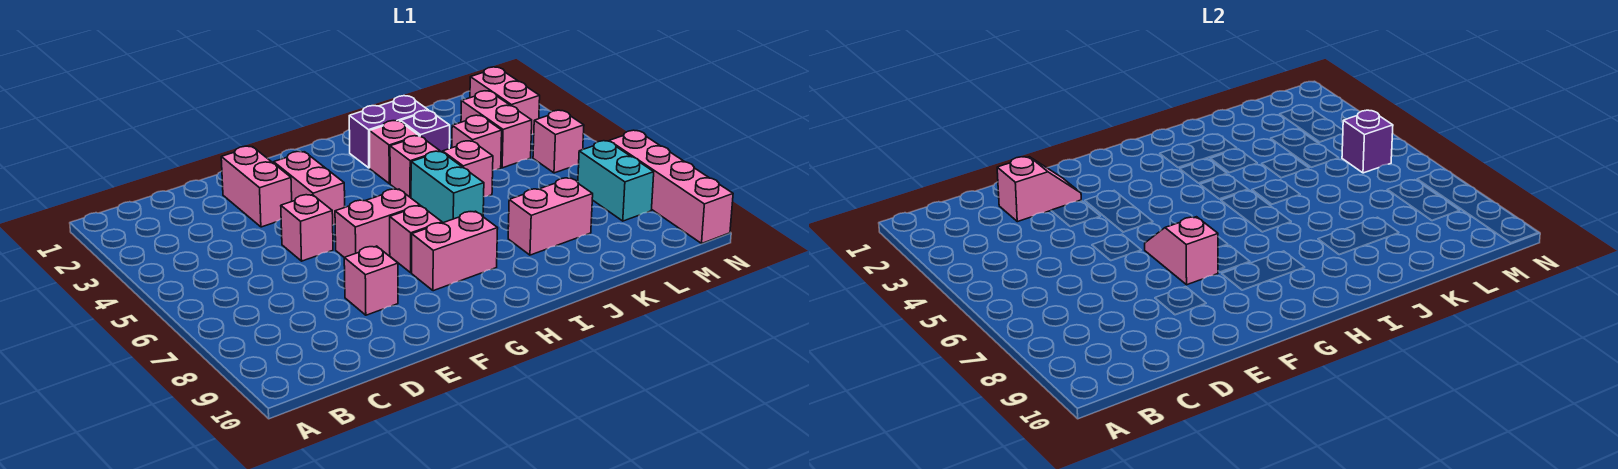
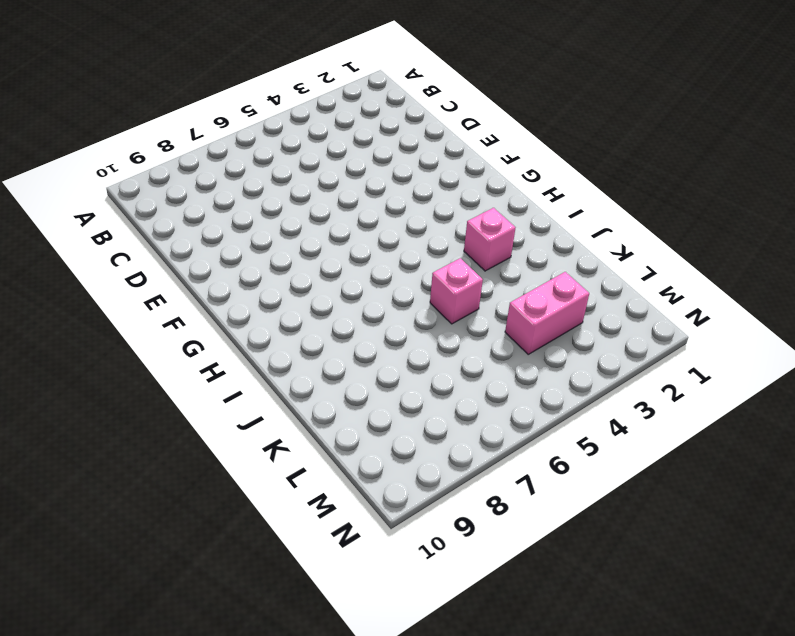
none -> pink 1x2 brick [221,146,292,227]
none -> pink 1x1 brick [281,195,333,261]
none -> pink 1x1 brick [344,246,398,315]

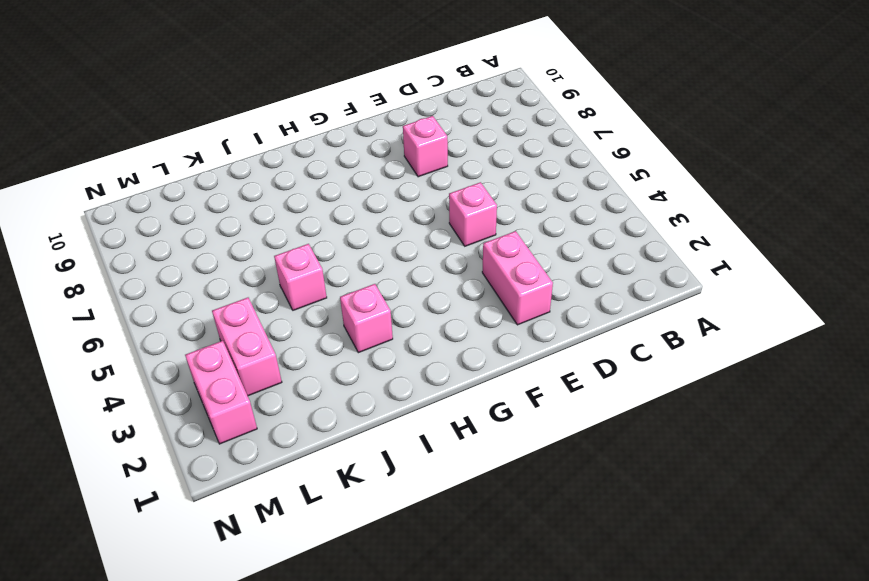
none -> pink 1x2 brick [274,151,345,225]
none -> pink 1x2 brick [335,189,420,257]
none -> pink 1x1 brick [390,206,442,273]

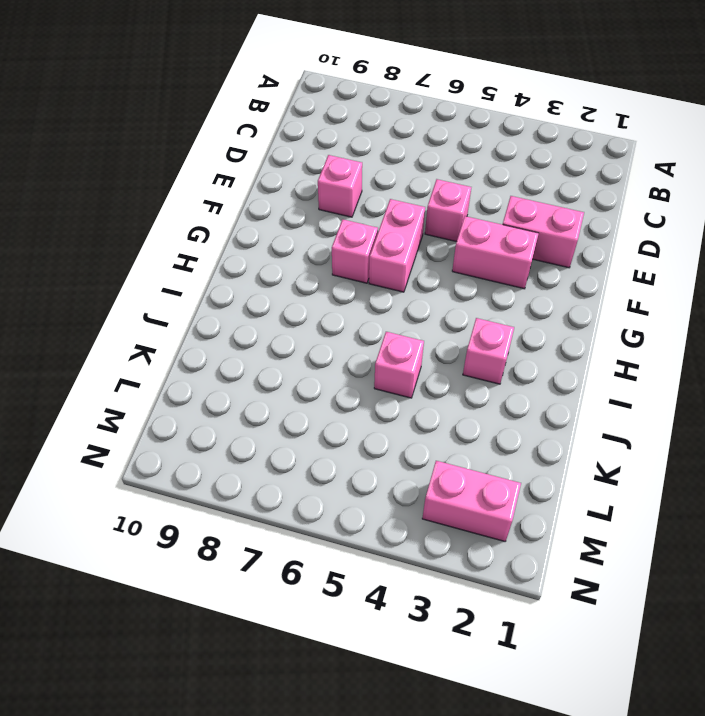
none -> pink 1x2 brick [412,211,498,291]
none -> purple 1x2 brick [349,96,429,168]
none -> pink 1x1 brick [390,136,440,198]

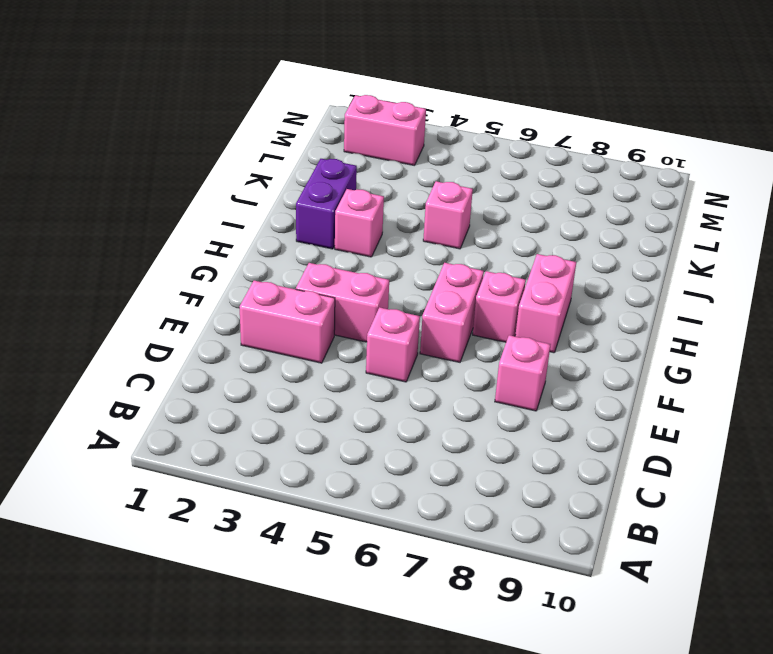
none -> pink 1x1 brick [390,136,440,198]
none -> cyan 1x2 brick [411,151,484,223]
none -> purple 1x1 brick [401,110,450,152]

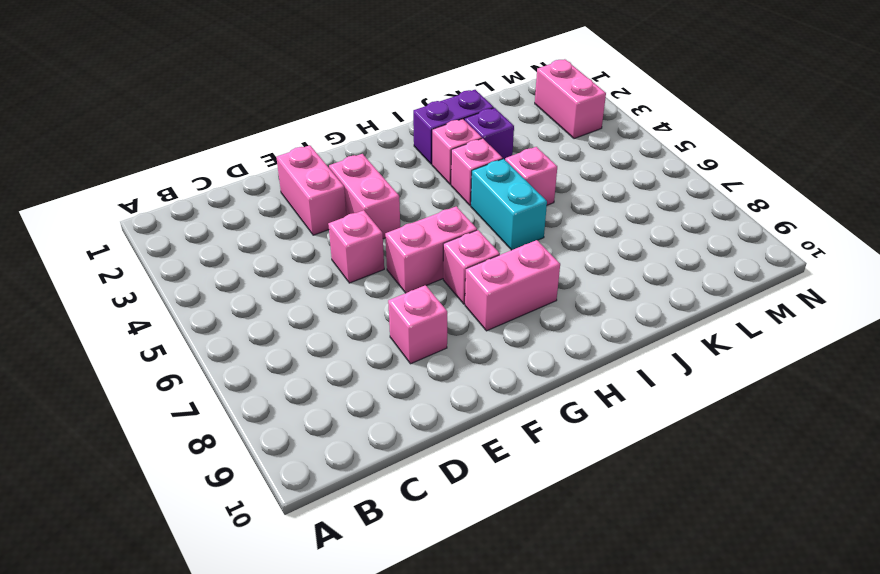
none -> pink 1x2 brick [508,178,593,255]
none -> pink 1x1 brick [452,115,502,170]
none -> pink 1x2 brick [461,91,532,168]

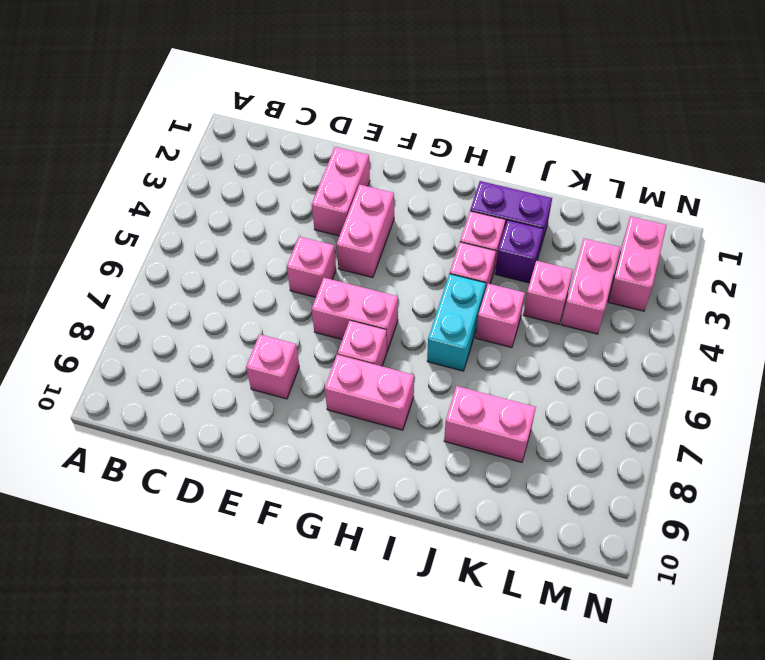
none -> pink 1x1 brick [533,110,584,173]
none -> cyan 1x2 brick [578,141,654,221]
none -> pink 1x4 brick [610,130,733,243]

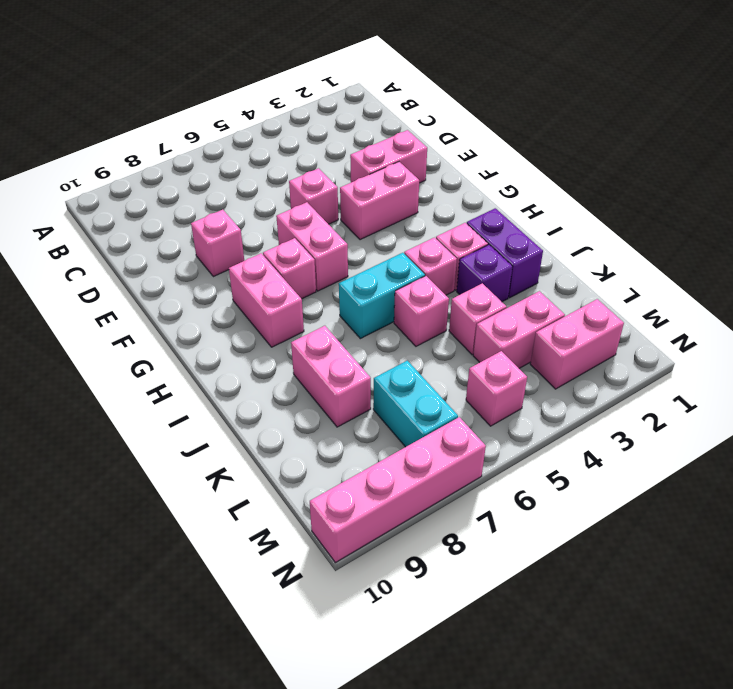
cyan 1x2 brick [373,361,458,447] -> cyan 1x2 brick turned to [578,141,654,221]
none -> pink 1x2 slope [997,157,1081,222]
none -> pink 1x2 slope [1145,217,1218,285]
none -> purple 1x1 brick [1342,110,1393,173]

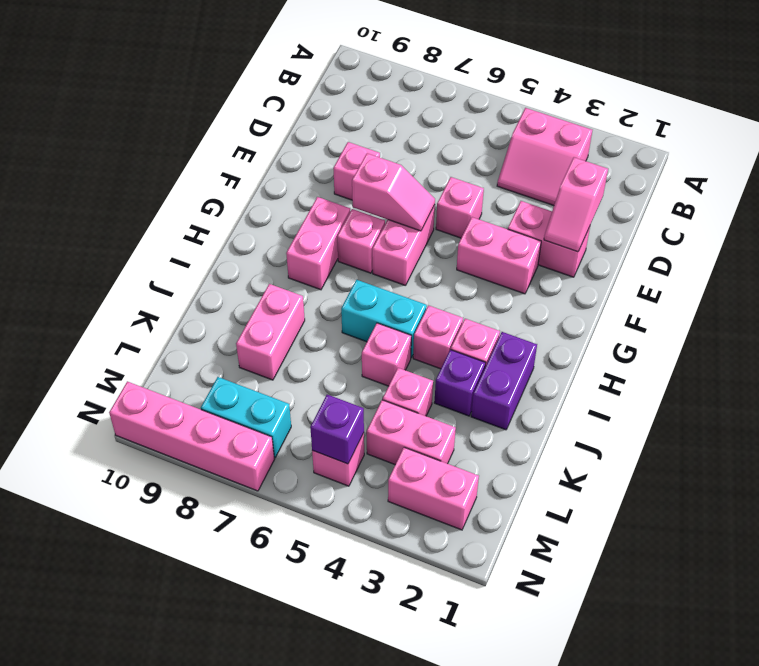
pink 2x2 slope [497,108,592,206] -> none

